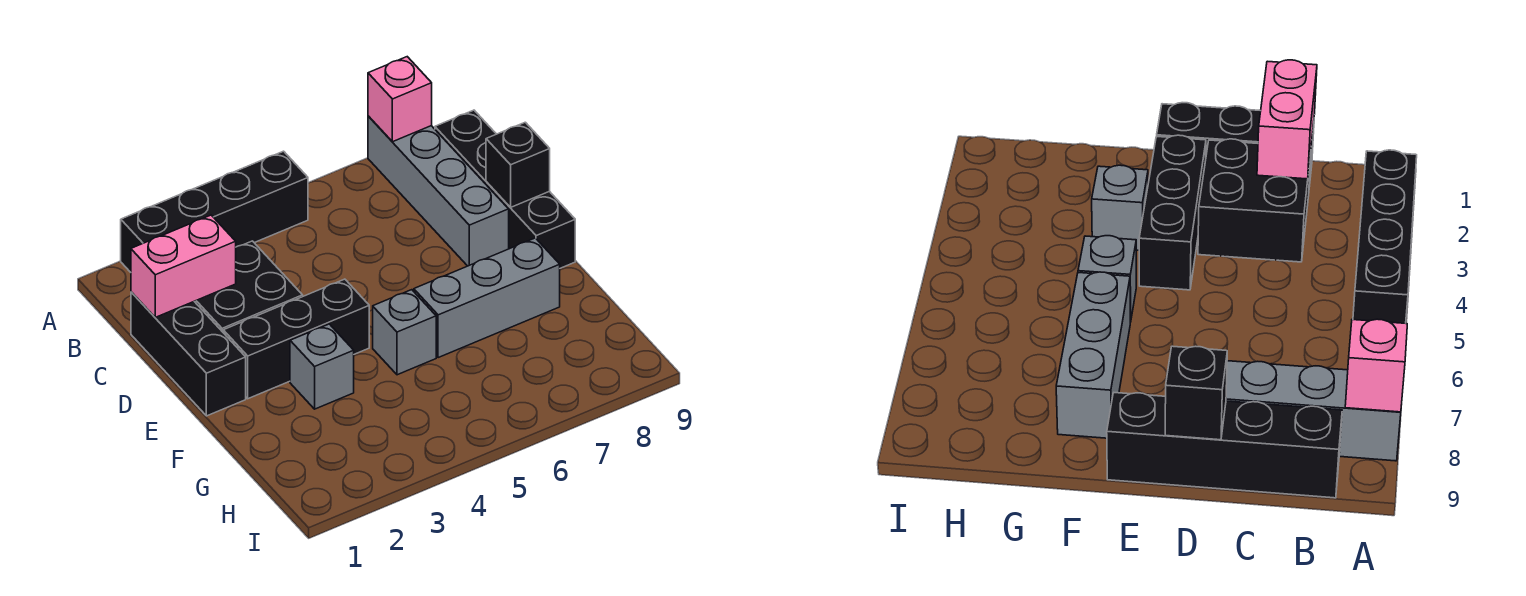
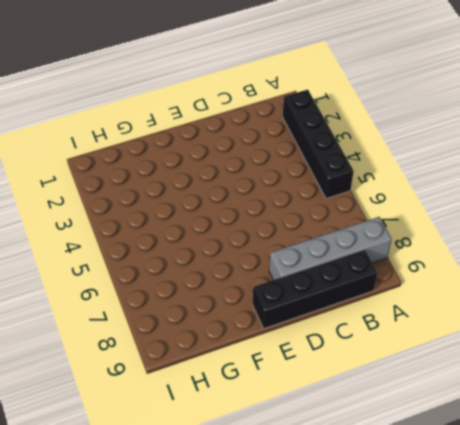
none -> black 1x3 brick [131,292,246,416]
none -> black 2x2 brick [194,241,303,332]
none -> black 1x3 brick [223,279,369,399]

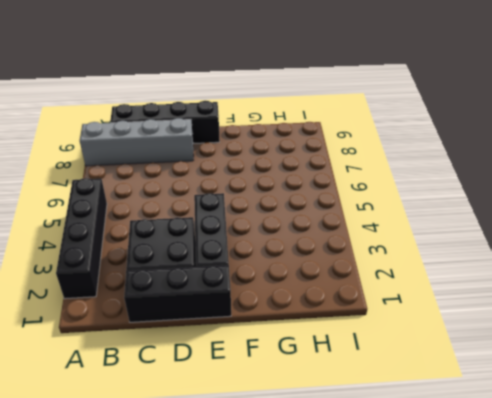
none -> grey 1x1 brick [290,324,354,409]
none -> grey 1x1 brick [373,290,436,375]
none -> grey 1x3 brick [414,238,560,358]

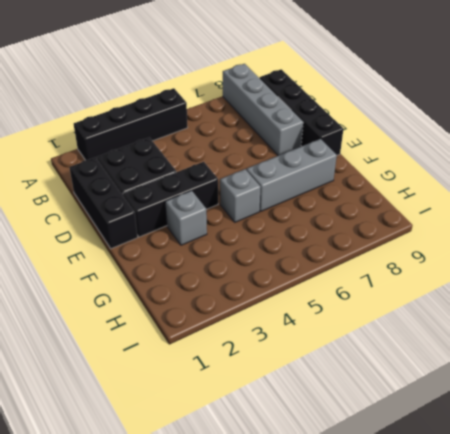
none -> pink 1x1 brick [368,57,432,142]
none -> pink 1x2 brick [131,215,236,317]
none -> black 1x1 brick [486,122,550,208]

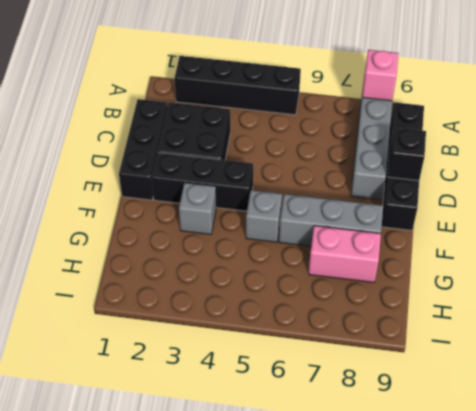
pink 1x2 brick [309,226,381,282] -> pink 1x2 brick moved to [131,215,236,317]

